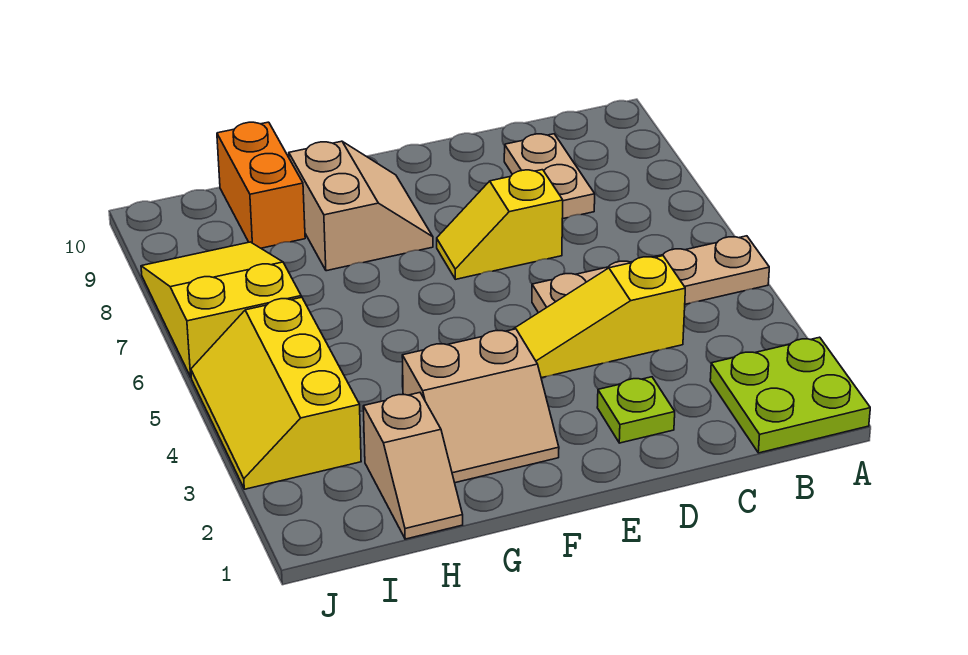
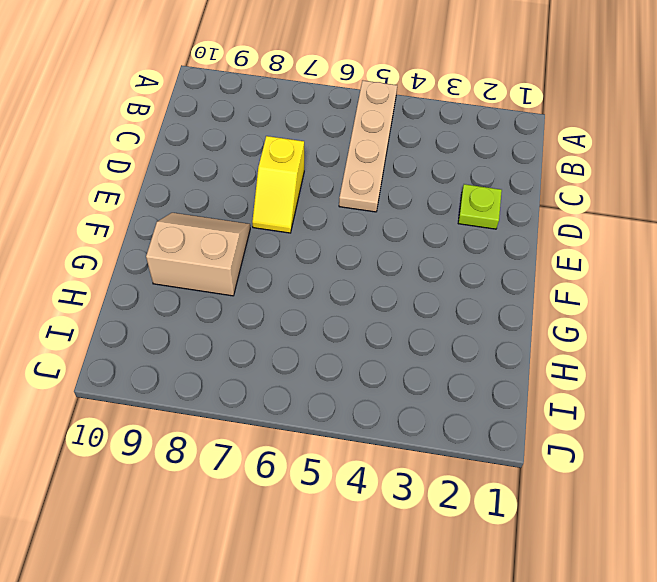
none -> lime 2x2 plate [710,337,870,453]
none -> yellow 1x3 slope [514,256,685,378]
none -> tan 1x2 plate [504,134,595,219]

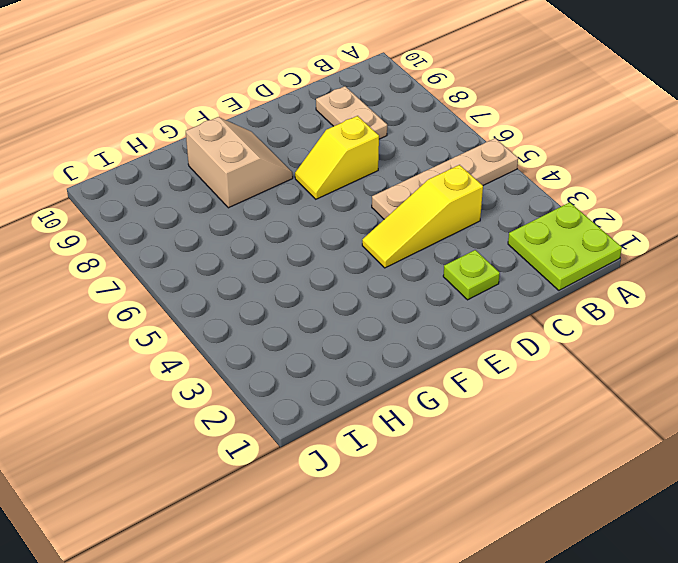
none -> tan 2x2 slope [402,329,559,483]
none -> tan 1x2 slope [363,393,463,539]
none -> orange 1x2 brick [217,122,305,248]

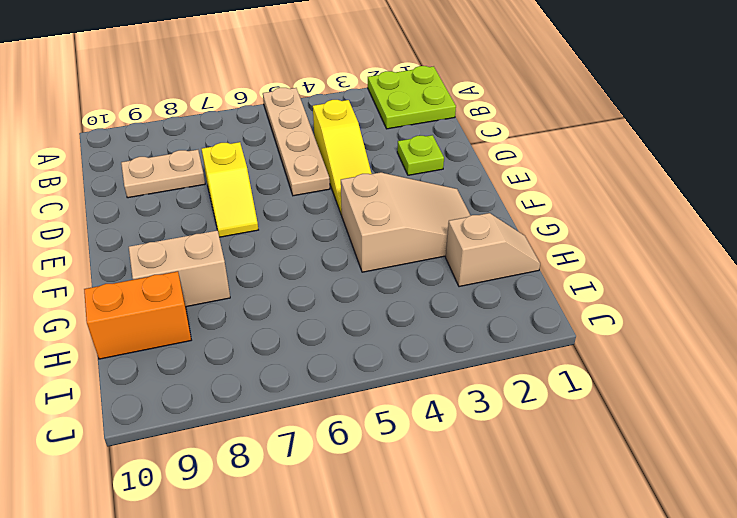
tan 2x3 slope [341,172,471,272] -> tan 2x2 slope [402,329,559,483]
none -> yellow 2x3 slope [191,297,361,489]
none -> yellow 2x3 slope [141,242,301,377]

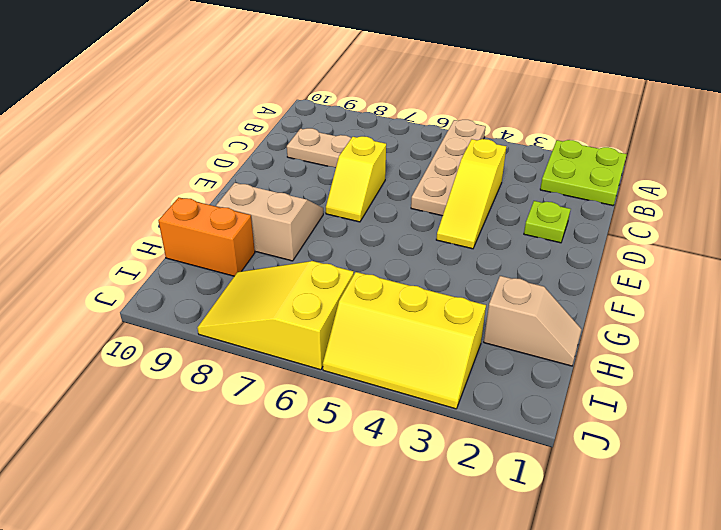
none -> tan 2x2 slope [402,329,559,483]

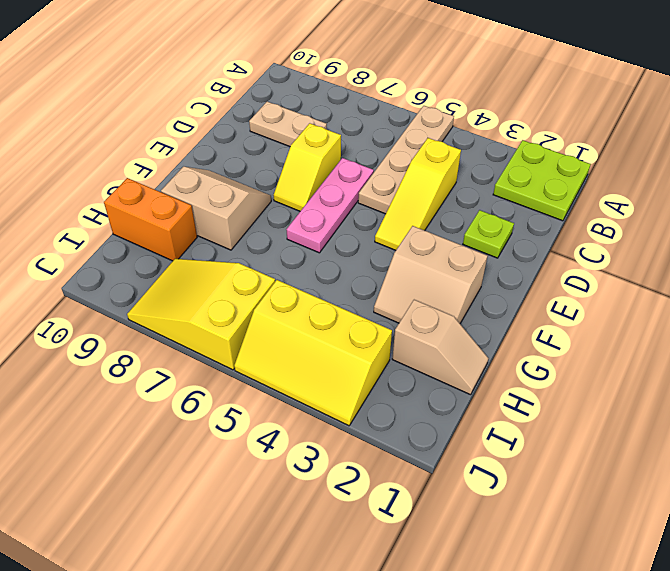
pink 1x3 plate [286,158,374,253] -> none
tan 2x2 slope [374,226,488,323] -> tan 2x2 slope turned to [402,329,559,483]

